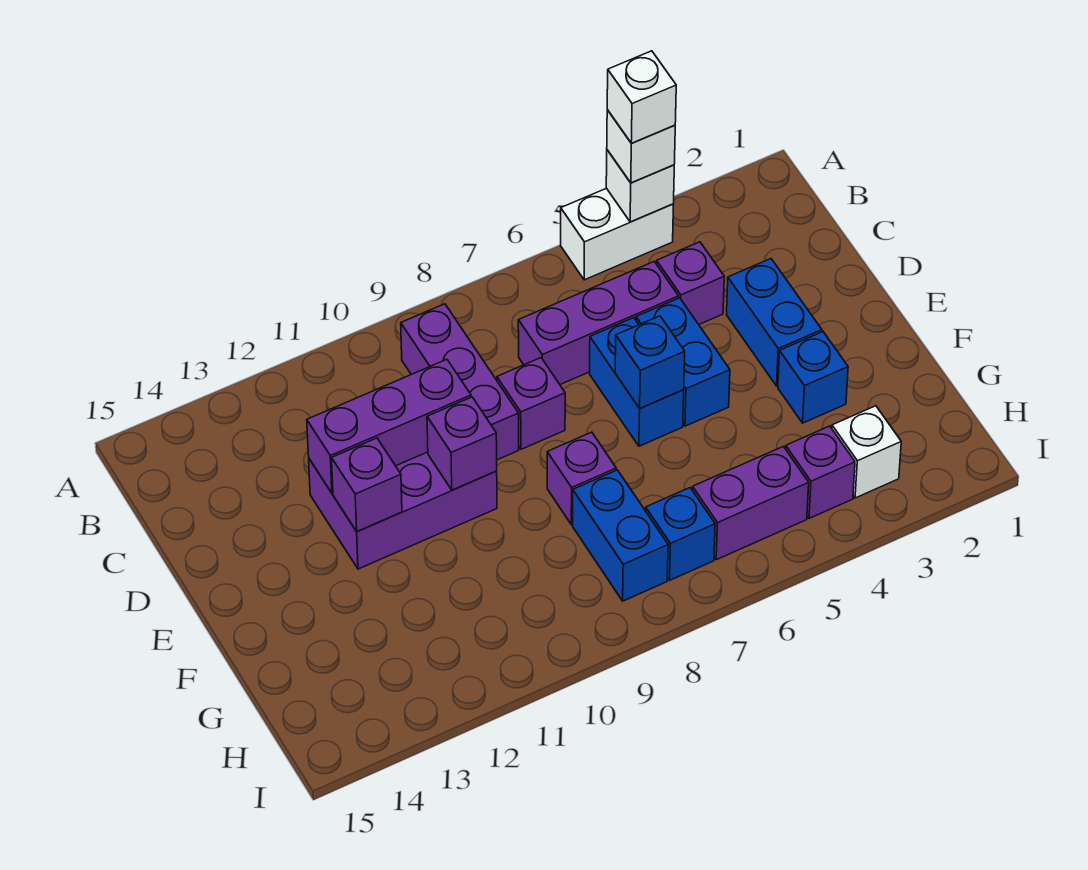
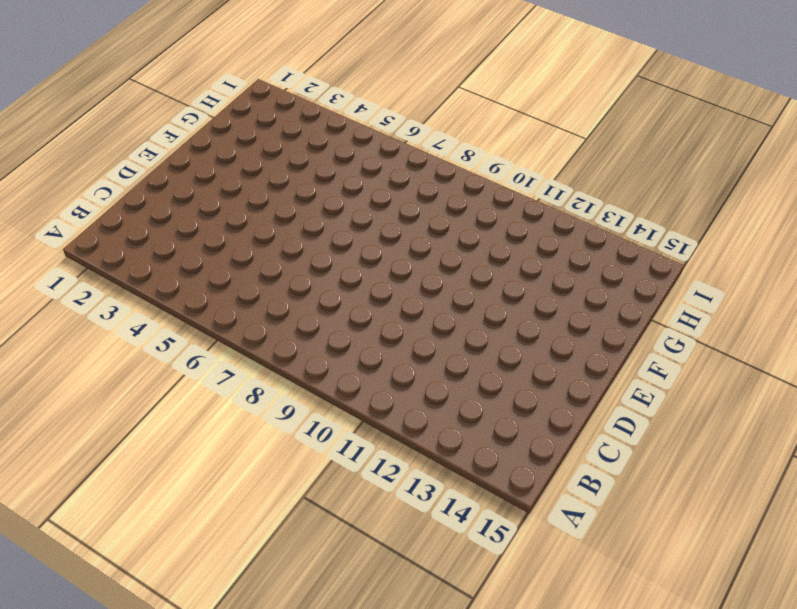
none -> white 1x2 brick [561,188,674,280]
none -> purple 1x3 brick [401,304,519,460]
none -> purple 1x1 brick [657,242,724,324]

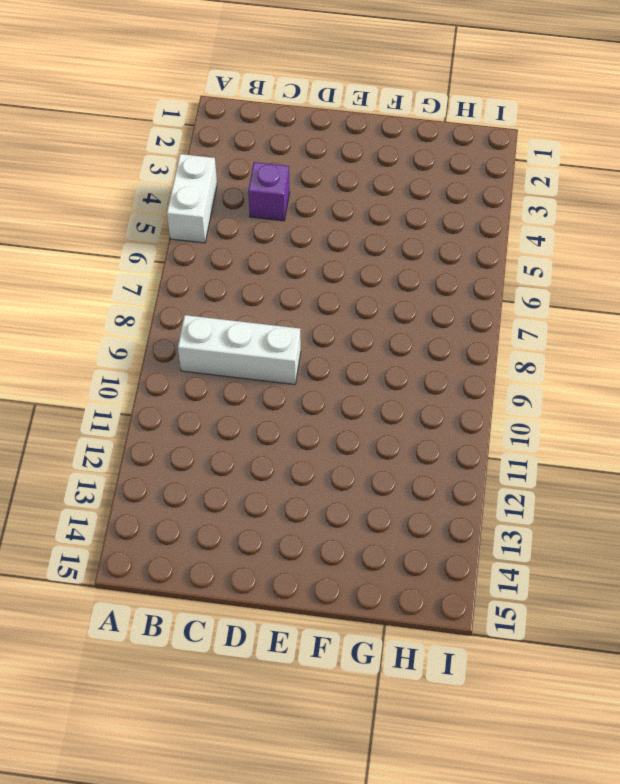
white 1x3 brick [178,315,301,385] -> purple 1x3 brick [401,304,519,460]
none -> purple 1x3 brick [518,262,679,384]
none -> blue 1x2 brick [727,259,822,386]
none -> blue 1x2 brick [636,298,730,426]

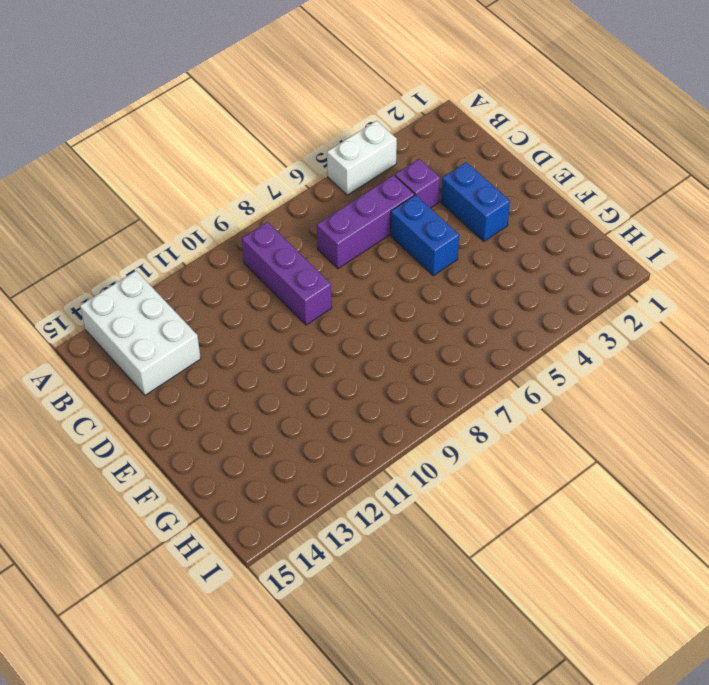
white 2x3 brick [80,271,201,395] -> none
none -> blue 1x2 brick [590,318,684,446]
none -> purple 1x1 brick [497,358,565,449]
none -> purple 2x3 brick [309,452,497,569]

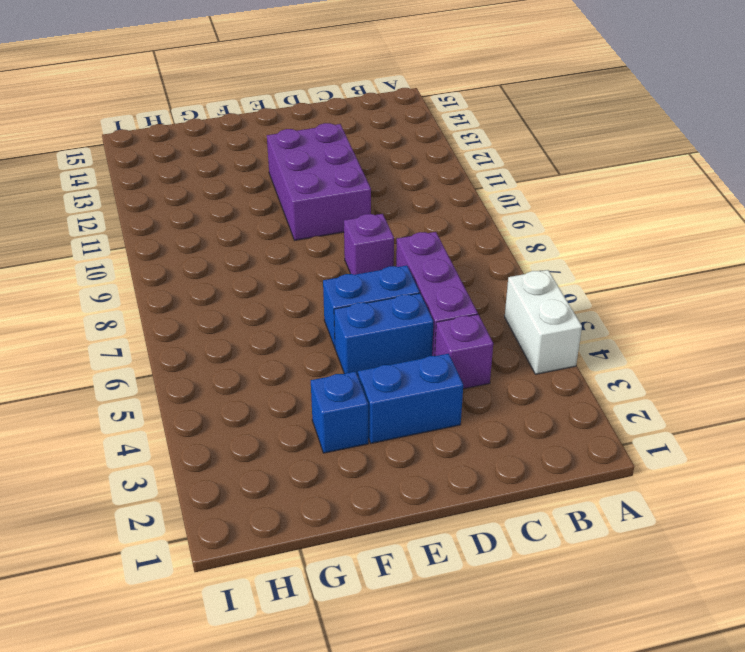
none -> purple 1x3 brick [401,304,519,460]
none -> purple 1x1 brick [547,432,616,525]
none -> blue 1x2 brick [573,470,668,601]

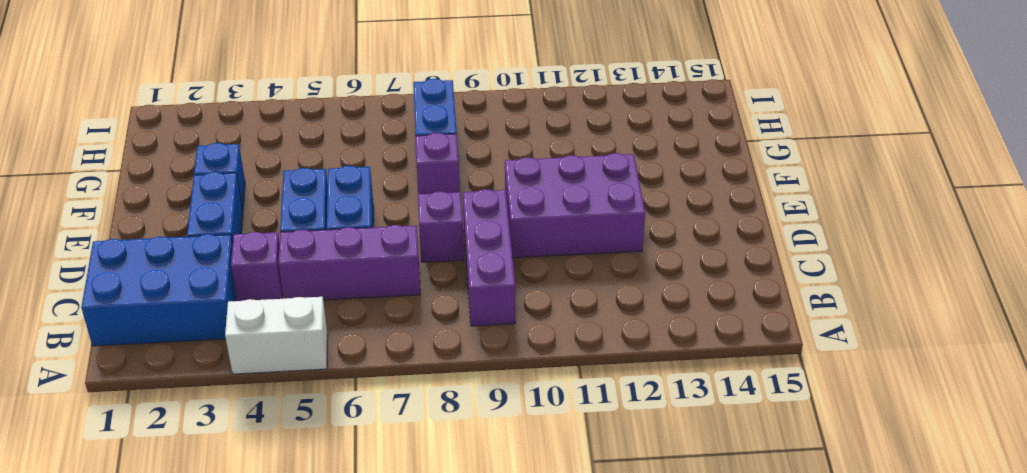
blue 2x3 brick [81,234,236,346] -> none
none -> white 1x1 brick [832,406,901,498]
none -> purple 1x1 brick [786,426,855,518]
none -> purple 1x2 brick [692,446,809,560]

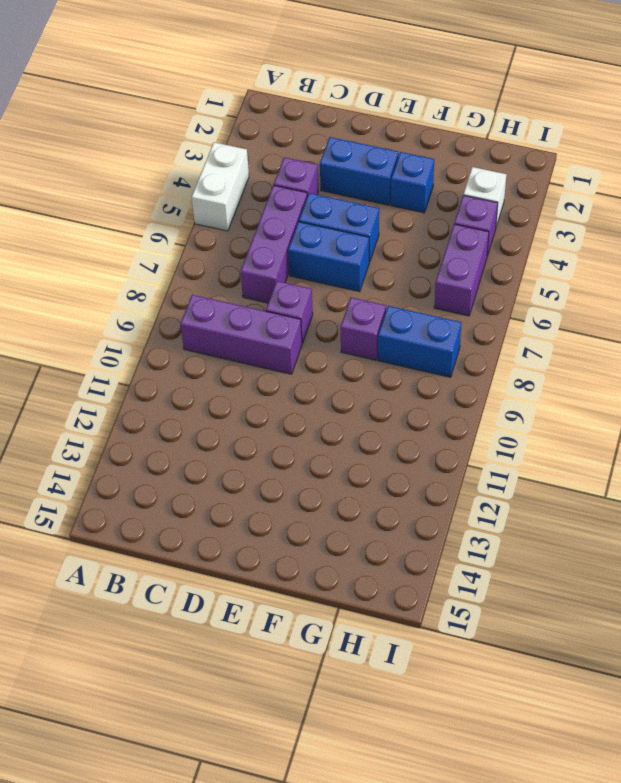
none -> purple 2x3 brick [309,452,497,569]
none -> blue 1x1 brick [646,488,715,580]
none -> white 1x1 brick [606,150,674,222]

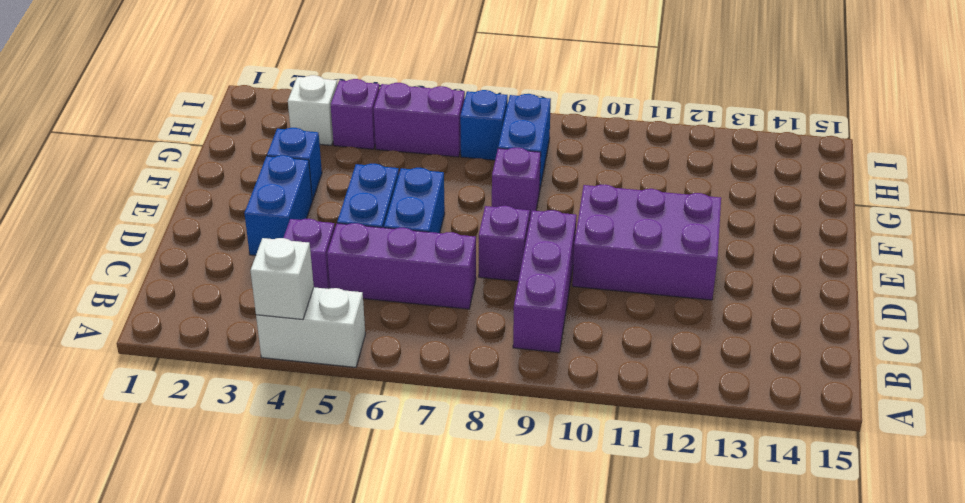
none -> purple 1x3 brick [307,359,471,493]
none -> blue 1x1 brick [615,316,685,408]
none -> purple 1x1 brick [427,397,497,490]

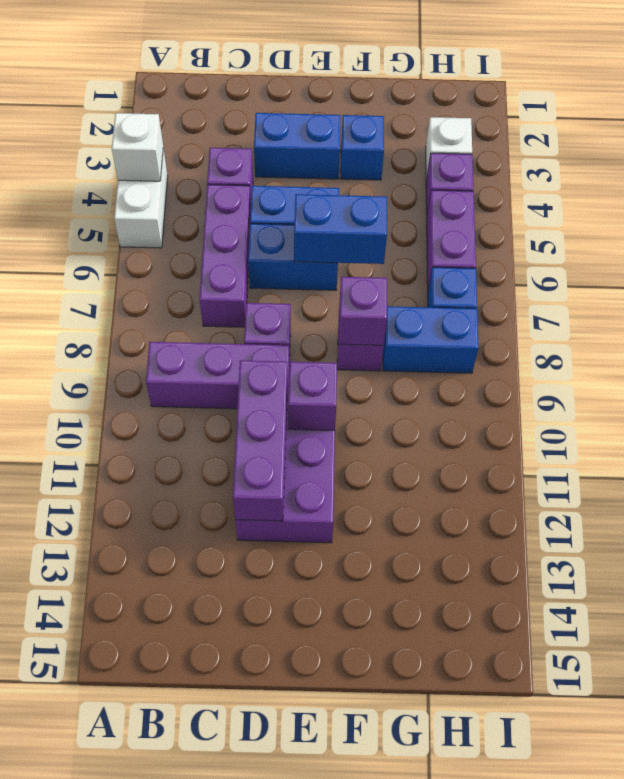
blue 1x2 brick [294,194,387,264] -> blue 1x1 brick [615,316,685,408]
purple 1x1 brick [339,277,387,346] -> purple 1x1 brick moved to [332,438,402,532]
none -> white 1x1 brick [607,110,675,183]
none -> white 1x1 brick [607,51,676,143]

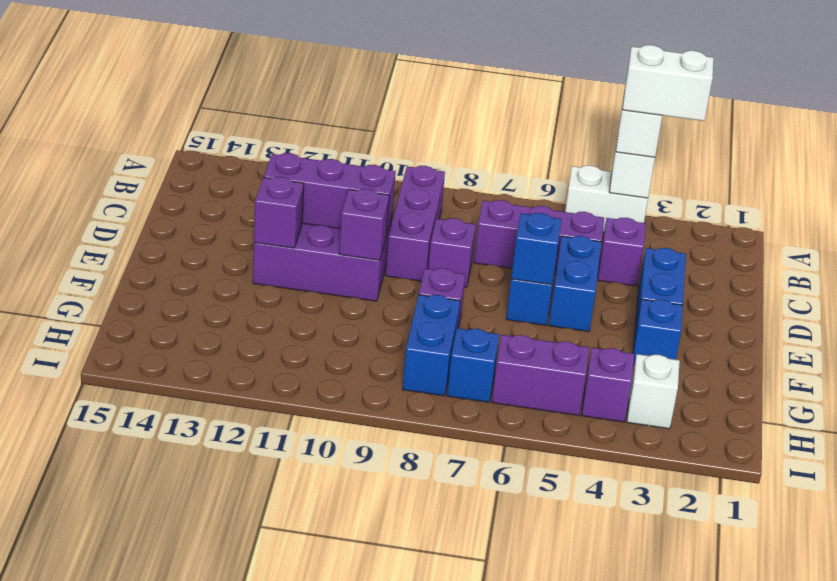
white 1x2 brick [622,45,714,121] -> white 1x1 brick [607,51,676,143]

